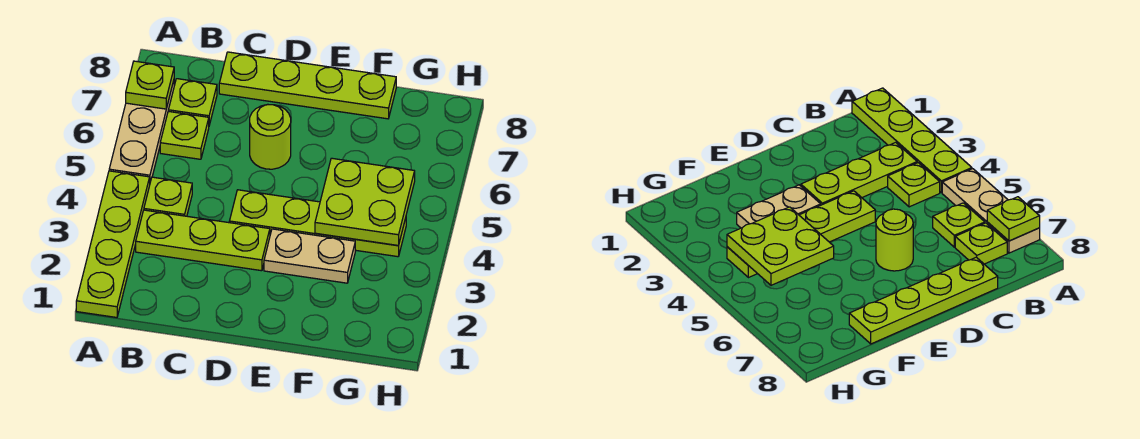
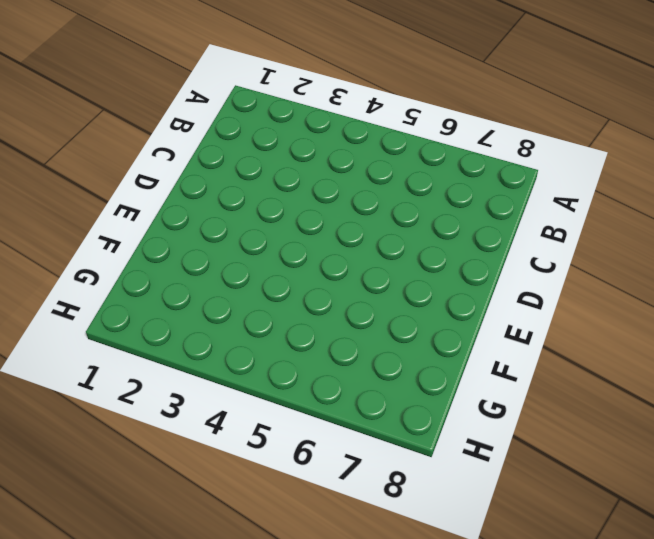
none -> lime 1x4 plate [76,171,150,317]
none -> tan 1x3 plate [109,81,174,182]
none -> lime 1x3 plate [136,210,270,271]

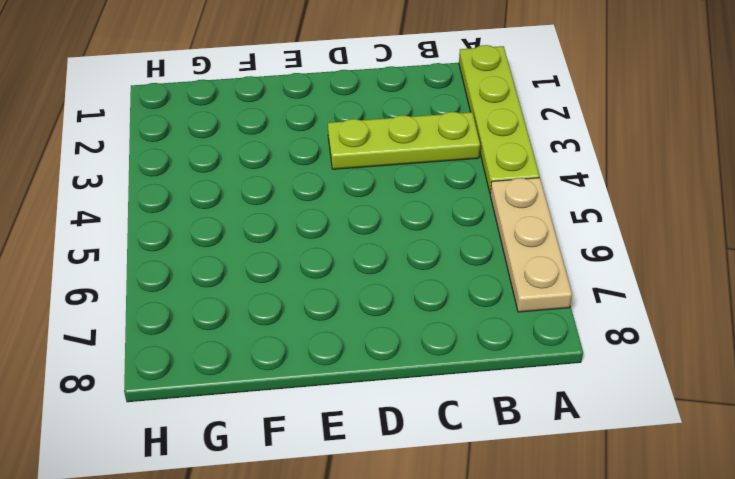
none -> lime 1x1 plate [144,177,192,216]
none -> lime 1x1 plate [160,111,209,159]
none -> lime 1x1 plate [168,79,217,125]

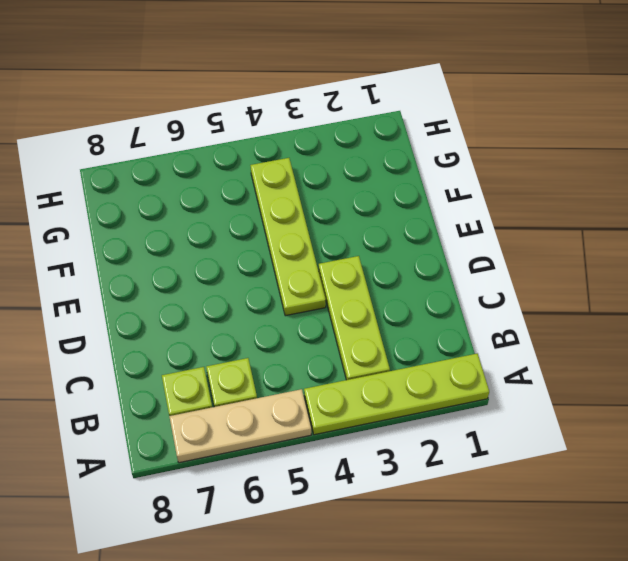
none -> lime 1x1 plate [144,177,192,216]
none -> lime 1x4 plate [219,52,396,119]
none -> lime 1x1 round brick [250,105,291,169]

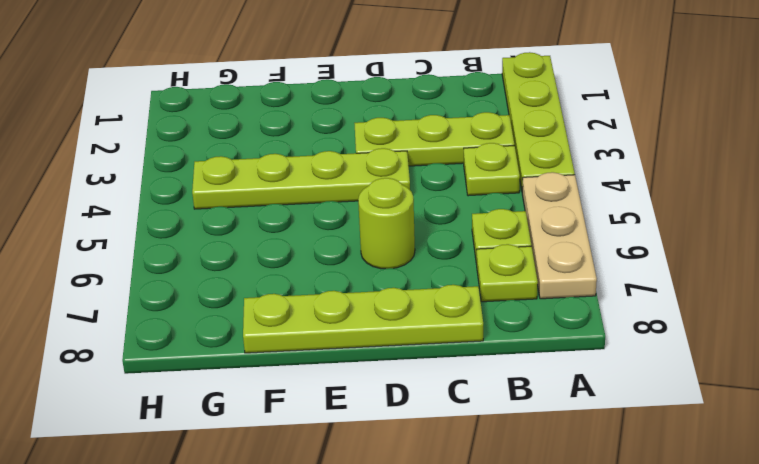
none -> tan 1x2 plate [264,229,355,283]
none -> lime 1x1 plate [126,61,174,109]
none -> lime 2x2 plate [315,158,415,246]

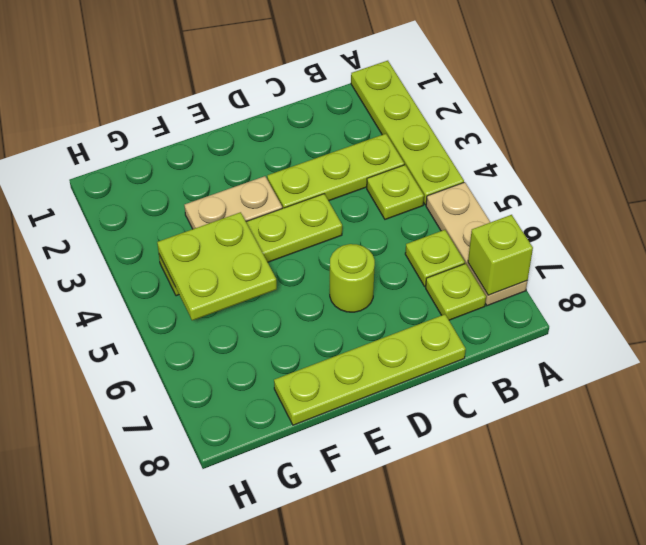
lime 1x1 brick [468,215,533,295] -> lime 1x1 plate [126,61,174,109]

